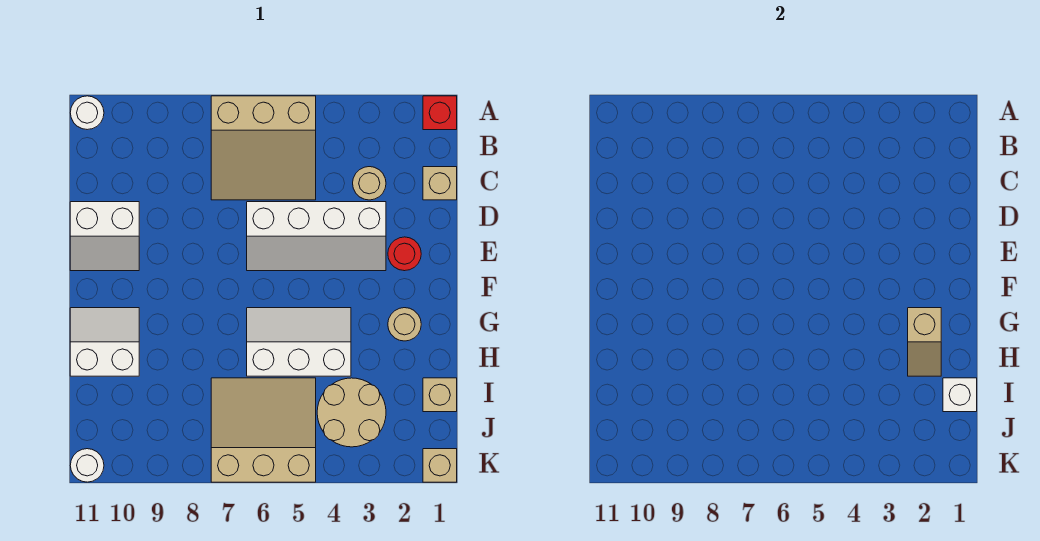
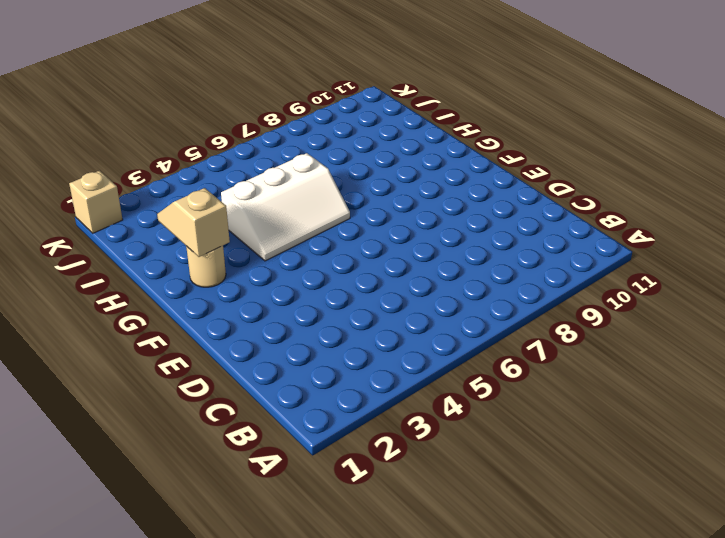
none -> red 1x1 brick [423,96,457,130]
none -> tan 3x3 slope [211,96,316,200]
none -> white 1x1 round brick [70,96,104,130]

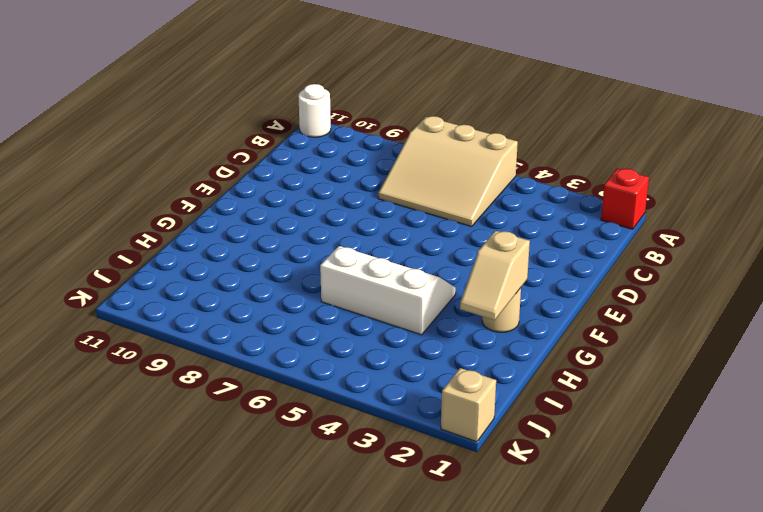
none -> tan 1x1 brick [423,167,457,200]
none -> tan 1x1 round brick [353,167,386,200]
none -> white 2x4 slope [247,202,386,271]

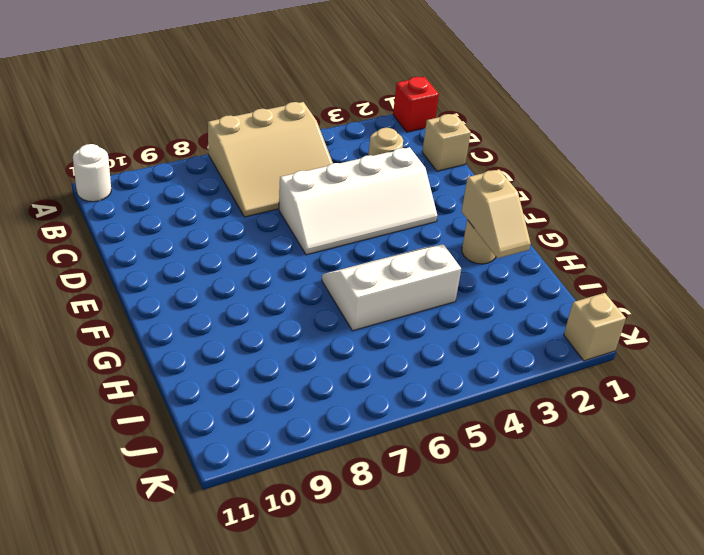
none -> white 2x2 slope [70,202,139,271]
none -> red 1x1 round brick [388,237,421,271]
none -> white 2x2 slope [70,308,139,376]

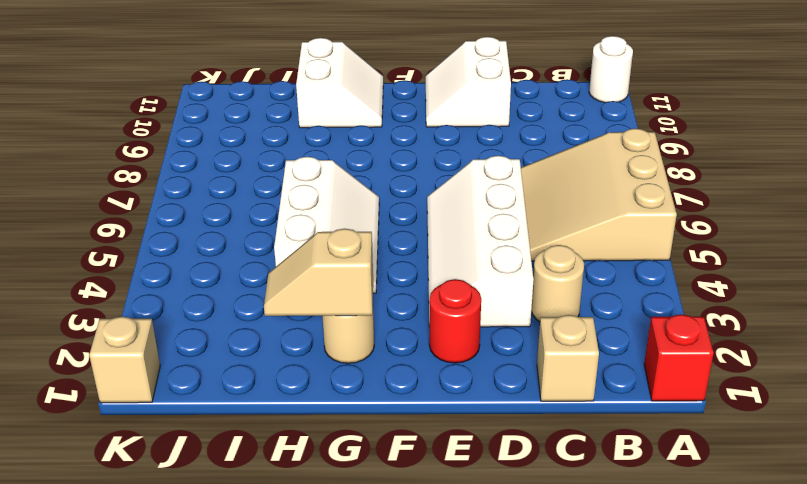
none -> tan 1x1 brick [423,378,457,412]
none -> tan 2x2 round brick [317,378,386,447]
none -> tan 3x3 slope [211,378,316,482]

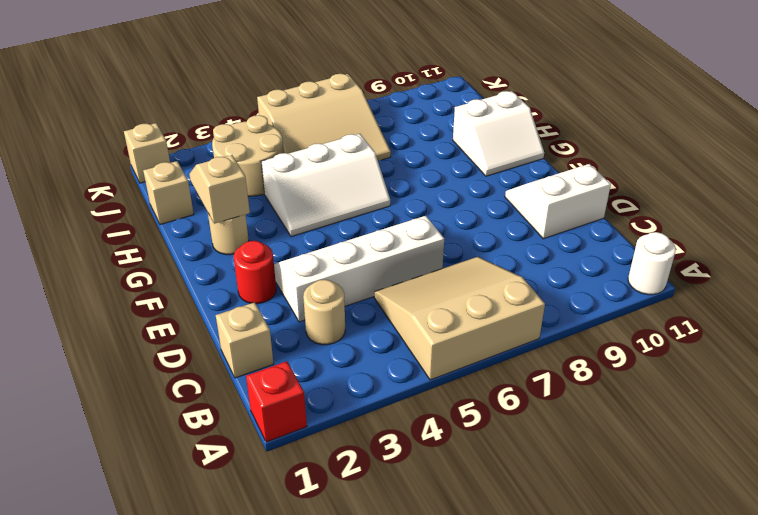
none -> white 1x1 round brick [70,449,104,482]
none -> white 1x1 brick [943,378,977,412]

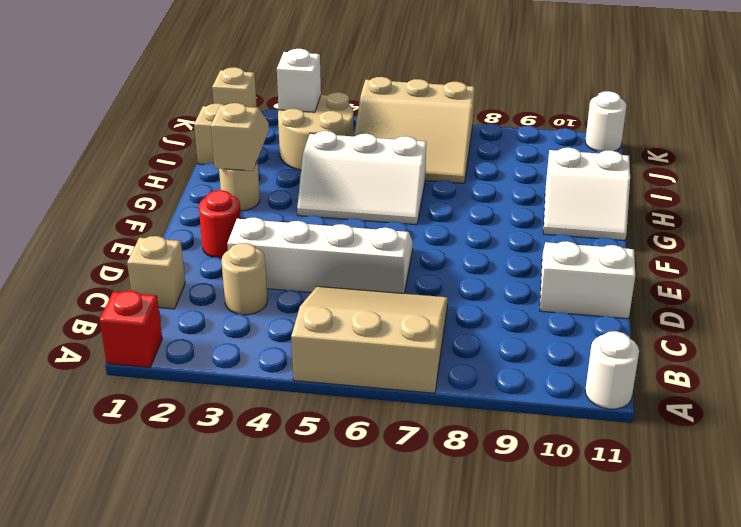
white 1x1 brick [277,49,321,112] -> white 1x1 brick moved to [943,378,977,412]

